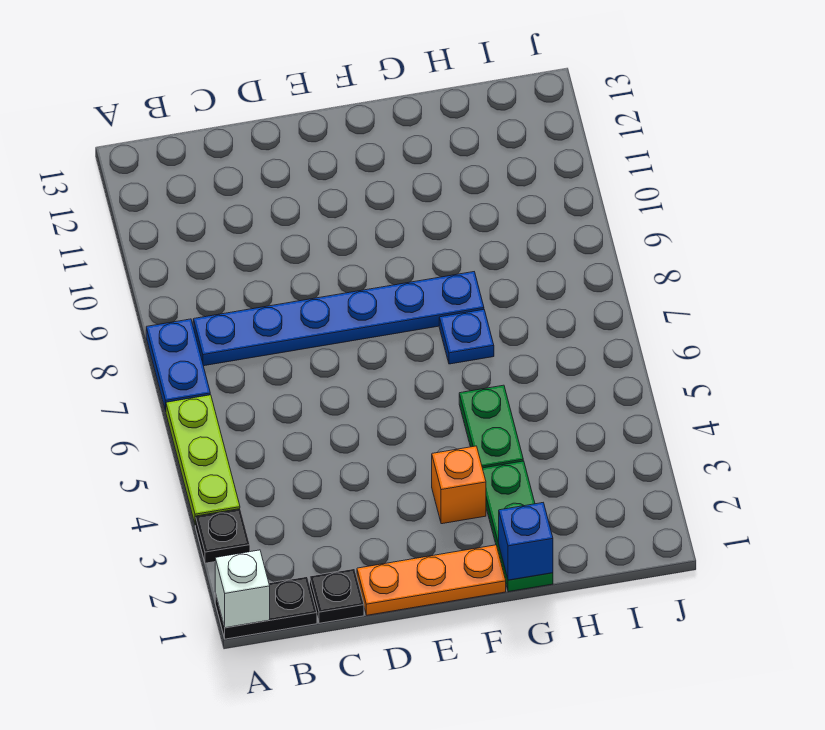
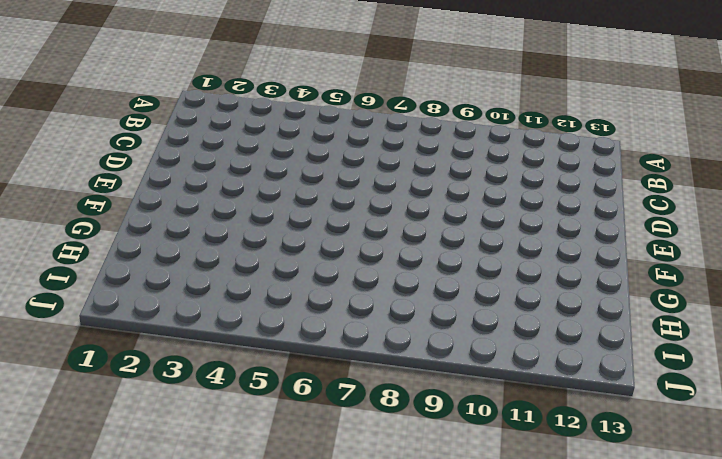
none -> black 1x2 plate [215,577,317,639]
none -> black 1x1 plate [196,509,250,563]
none -> lime 1x3 plate [166,395,240,525]

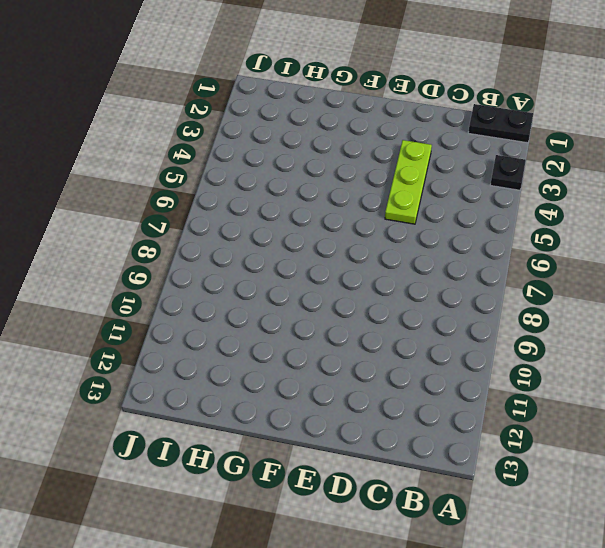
lime 1x3 plate [385,140,432,224] -> lime 1x3 plate moved to [166,395,240,525]
none -> blue 1x2 plate [146,319,210,411]
none -> blue 1x6 plate [193,272,484,366]
none -> black 1x1 plate [310,569,364,623]

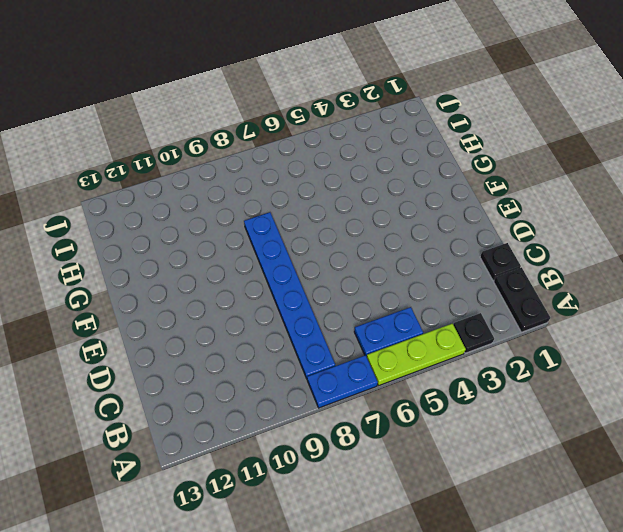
blue 1x2 plate [354,307,423,357] -> none
none -> orange 1x3 plate [357,545,506,615]
none -> orange 1x1 brick [432,446,486,524]
none -> green 1x3 plate [483,461,553,592]

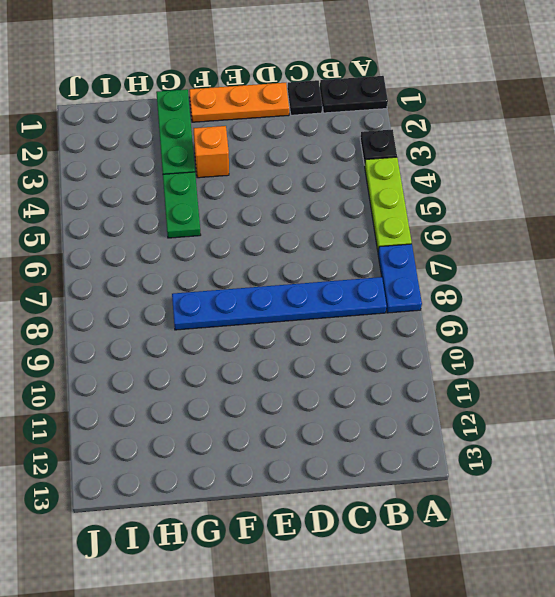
none -> blue 1x1 plate [439,310,494,364]
none -> white 1x1 brick [215,550,270,628]
none -> blue 1x1 brick [499,503,553,580]

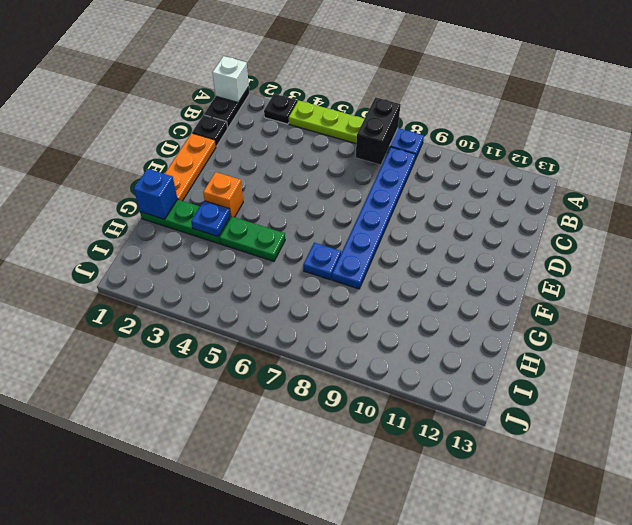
black 1x2 brick [356,97,401,165] -> none
blue 1x1 plate [191,201,230,237] -> none

